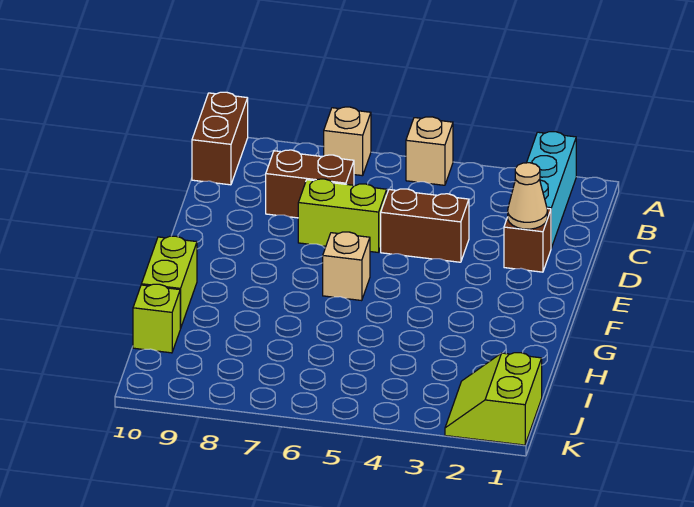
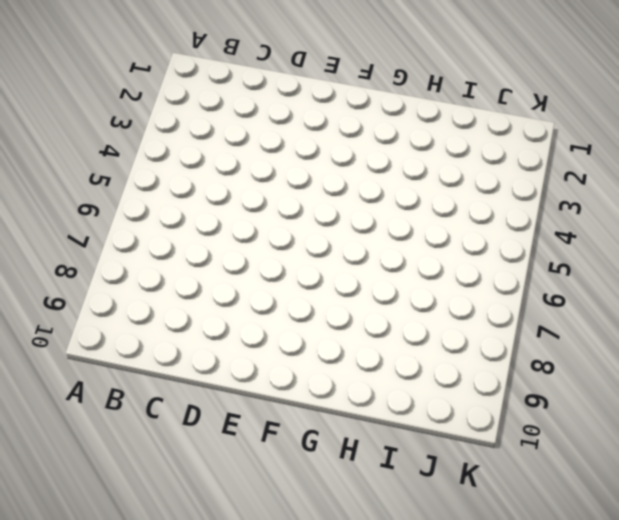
none -> cyan 1x3 brick [527,132,576,248]
none -> tan 1x1 brick [406,117,453,185]
none -> tan 1x1 brick [324,107,371,176]

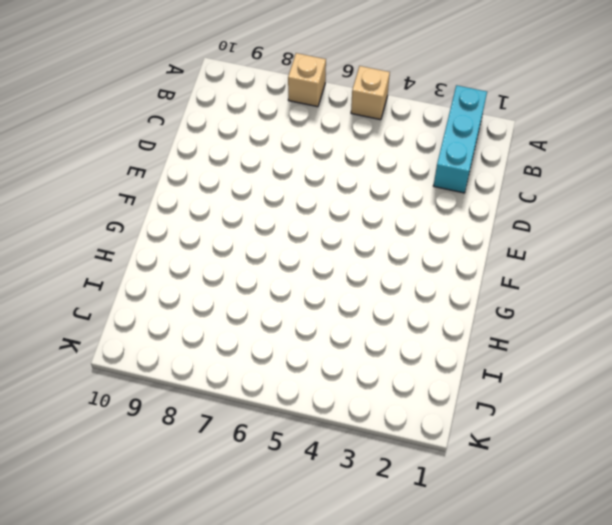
none -> brown 1x2 brick [192,92,248,185]
none -> brown 1x2 brick [266,150,354,218]
none -> brown 1x1 brick [504,208,551,272]

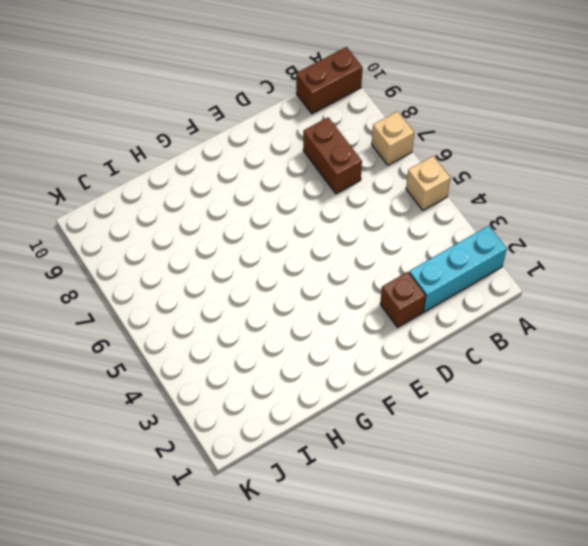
none -> brown 1x2 brick [381,189,469,262]
none -> lime 1x2 brick [298,179,387,252]
none -> tan 1x1 brick [323,232,370,301]

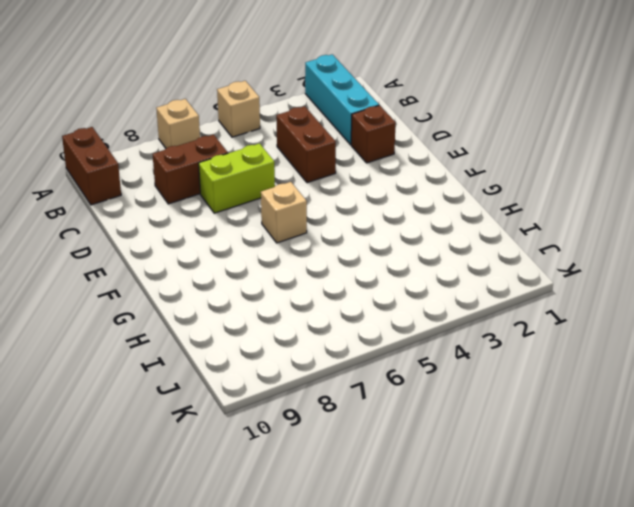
brown 1x2 brick [276,106,336,183] -> brown 1x2 brick turned to [381,189,469,262]
none -> lime 1x2 brick [141,236,197,329]
none -> lime 1x1 brick [133,284,180,353]
none -> lime 2x2 slope [445,353,542,445]

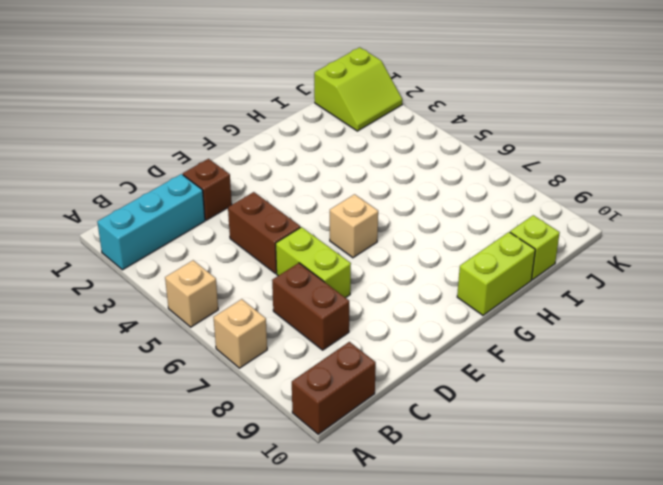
none -> tan 1x1 cone [508,163,547,229]

